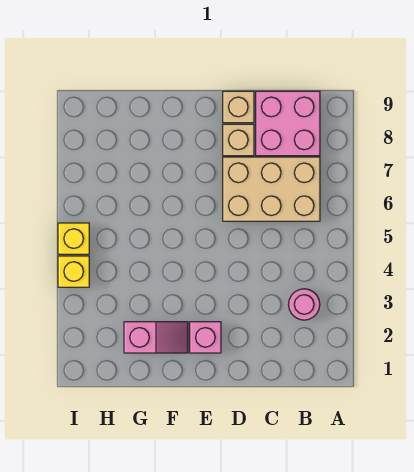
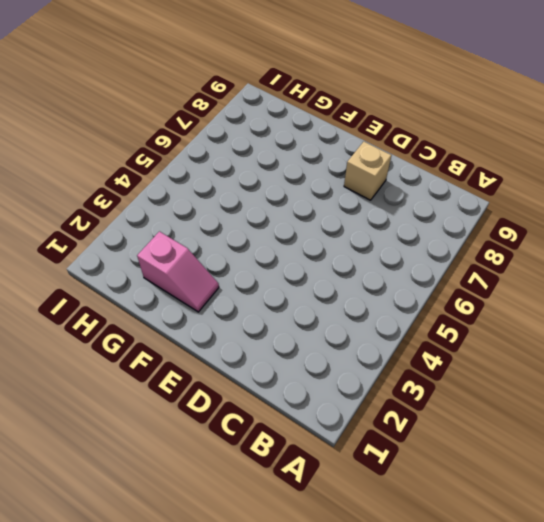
none -> pink 1x1 round brick [289,289,320,320]
none -> tan 2x3 brick [223,157,320,221]

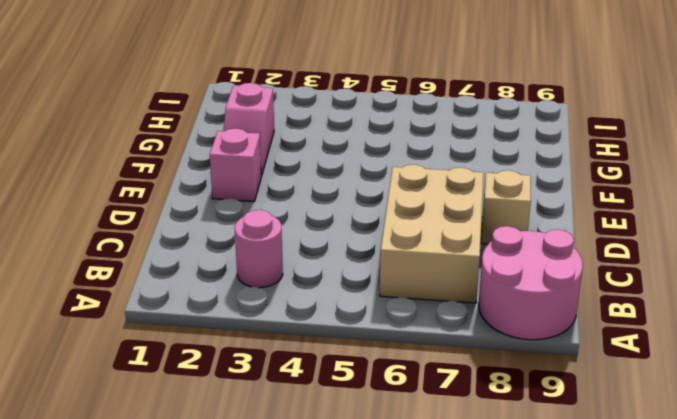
pink 2x2 round brick [479,226,583,340] -> pink 2x2 brick [256,91,320,156]
none -> tan 1x1 brick [223,91,254,123]
none -> yellow 1x1 brick [58,256,89,287]

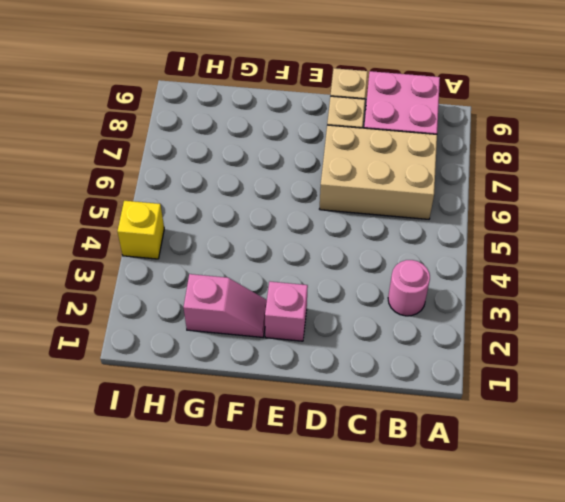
none -> yellow 1x1 brick [58,223,89,254]

